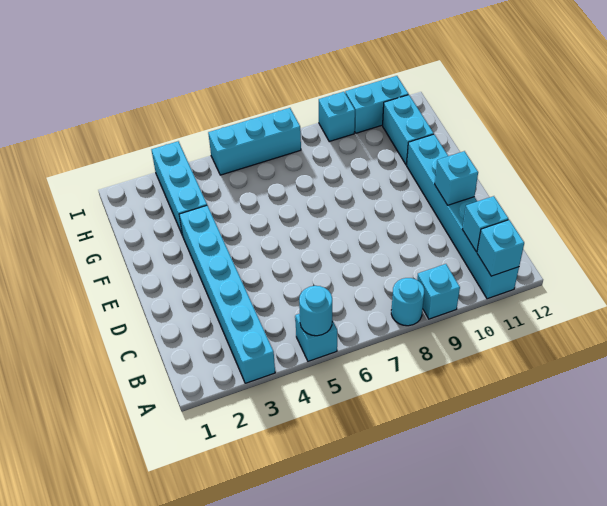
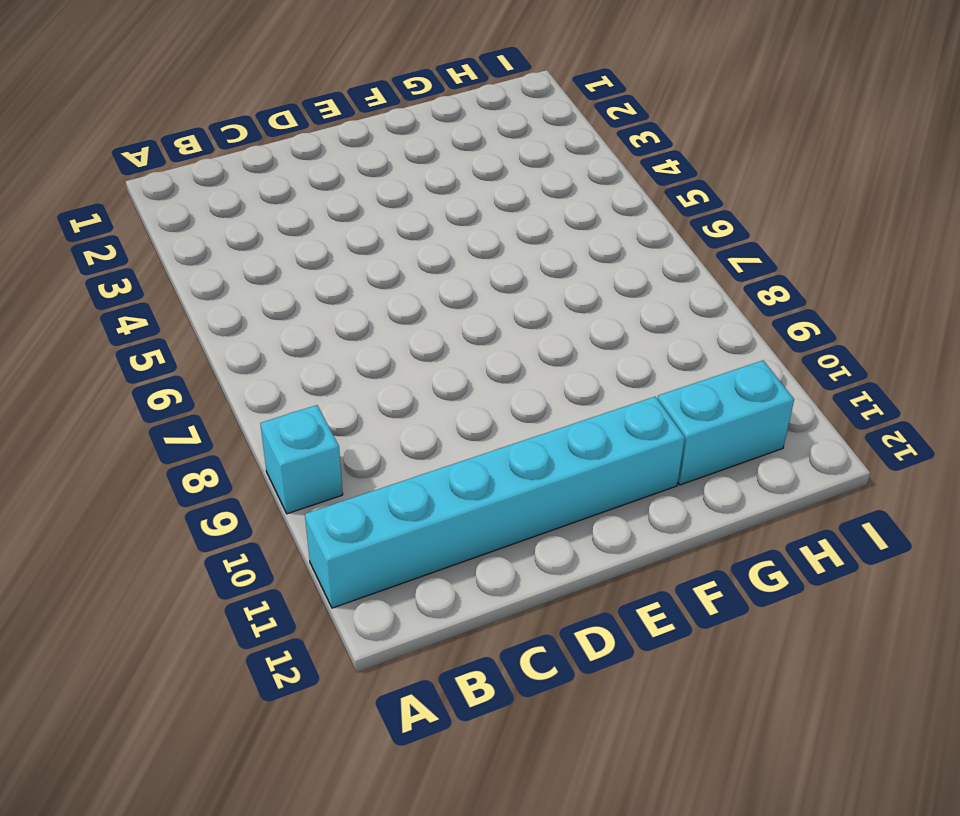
none -> cyan 1x6 brick [179,206,275,383]
none -> cyan 1x1 brick [295,314,337,361]
none -> cyan 1x1 round brick [391,278,424,326]

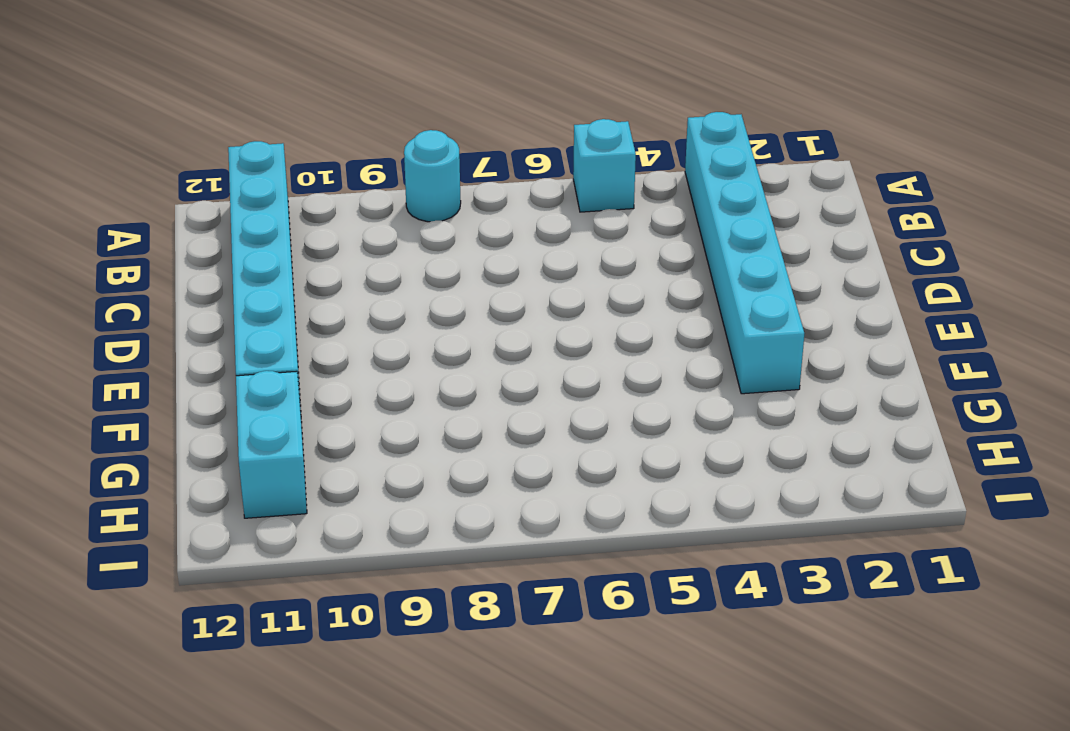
none -> cyan 1x1 brick [417,264,460,319]
none -> cyan 1x3 brick [151,141,207,236]
none -> cyan 1x3 brick [208,108,301,175]

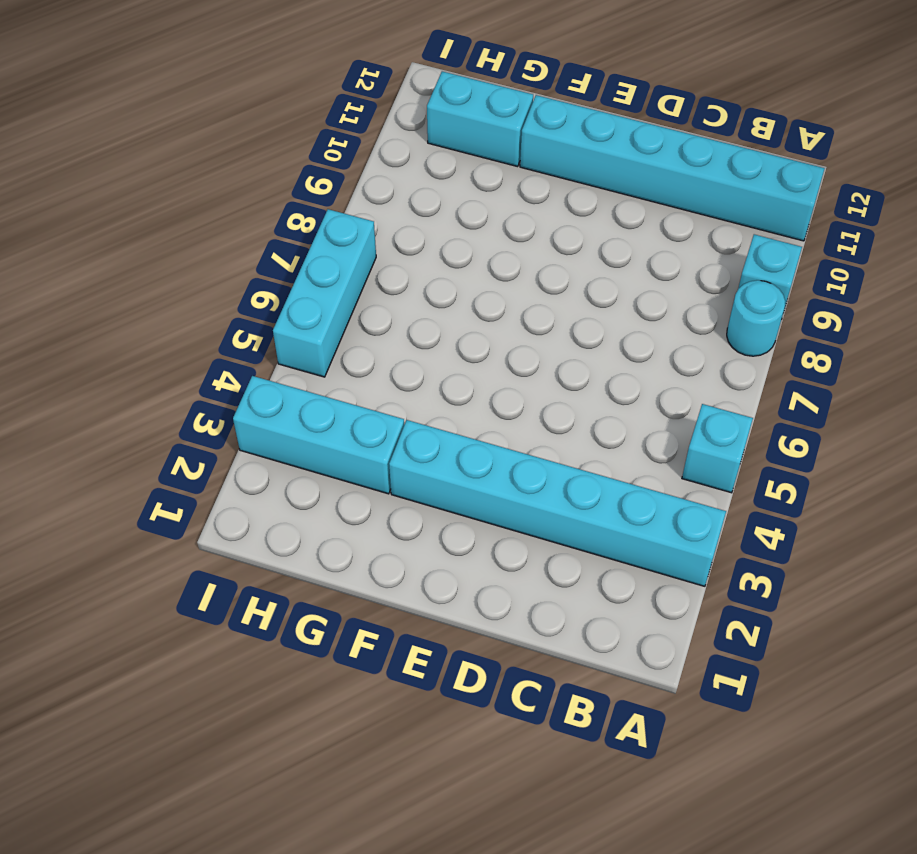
none -> cyan 1x1 brick [319,92,355,141]
none -> cyan 1x2 brick [345,76,408,133]
none -> cyan 1x1 round brick [299,286,332,336]

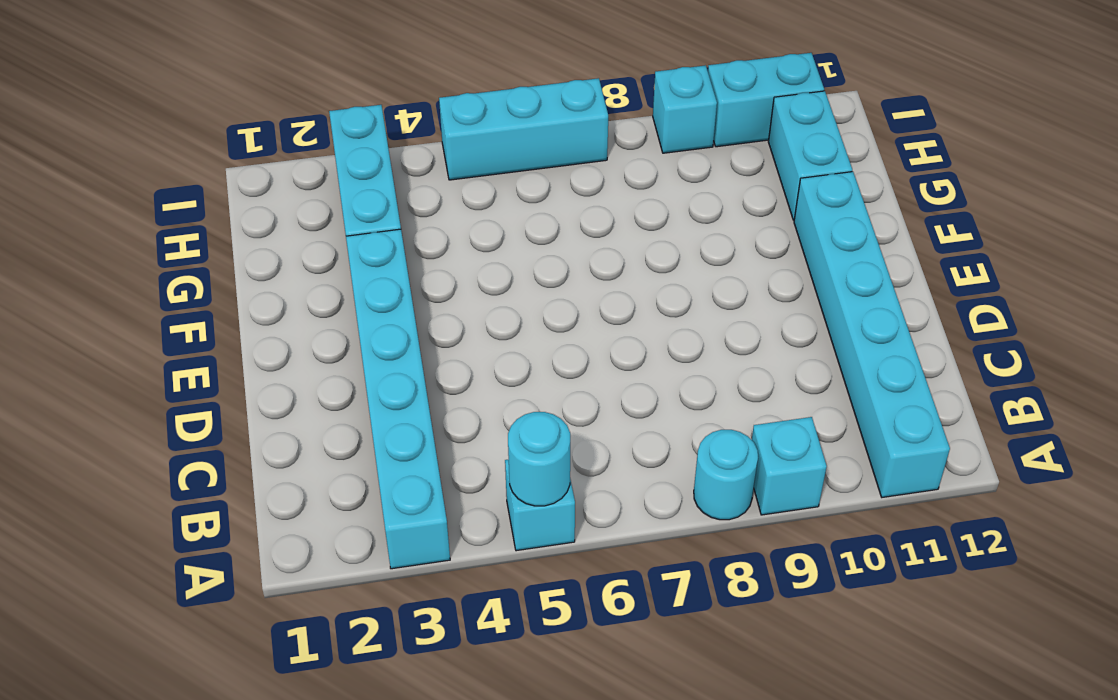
none -> cyan 1x1 brick [477,220,524,276]
none -> cyan 1x1 brick [462,196,508,252]
none -> cyan 1x1 brick [435,151,478,205]

